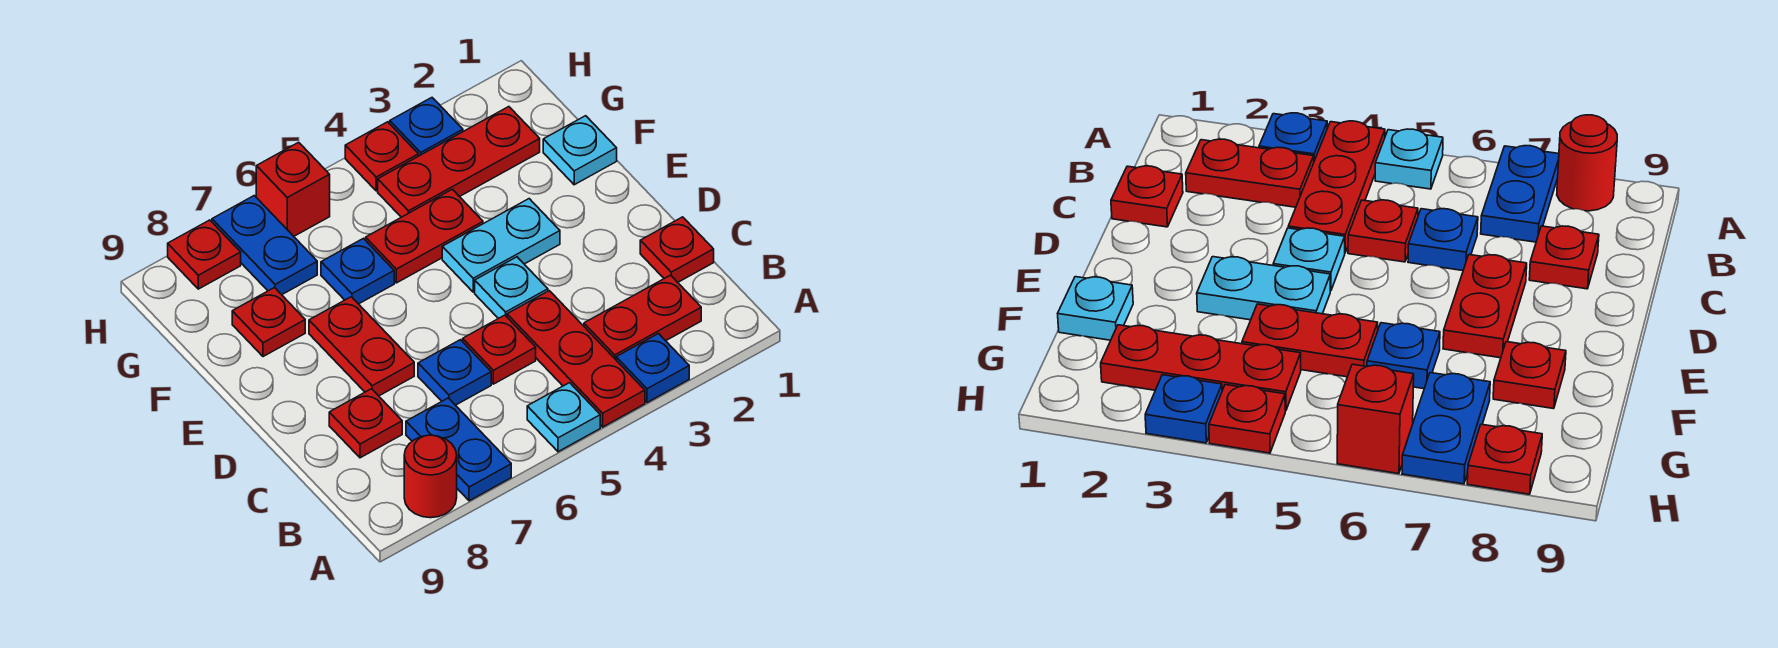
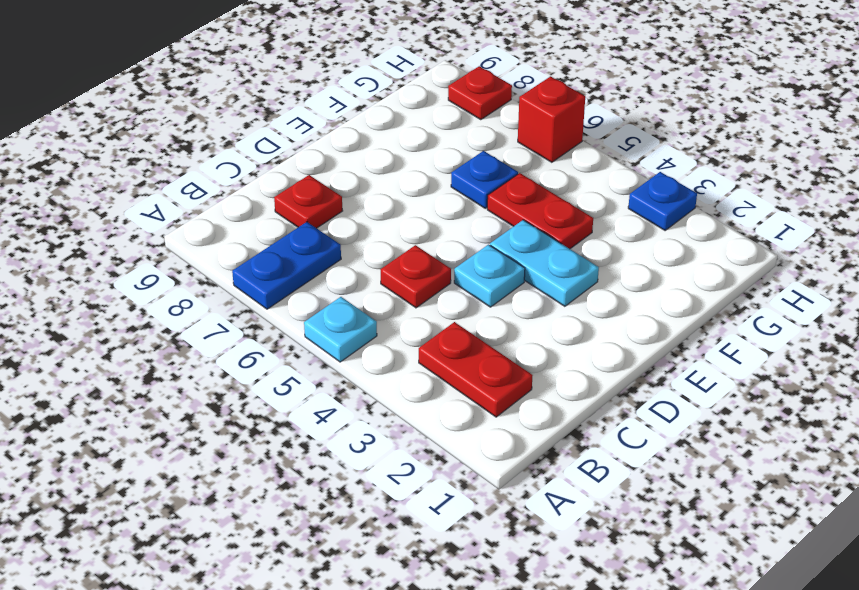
none -> blue 1x1 plate [616,334,689,403]
none -> red 1x3 plate [507,291,645,427]
none -> red 1x1 round brick [404,435,457,518]

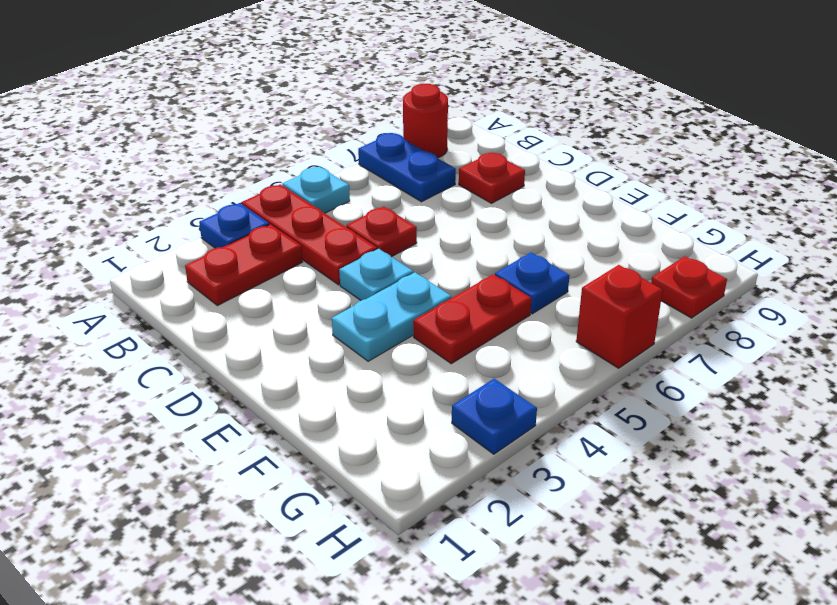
none -> red 1x1 plate [640,217,714,282]
none -> blue 1x1 plate [418,340,491,405]
none -> red 1x2 plate [309,297,414,396]

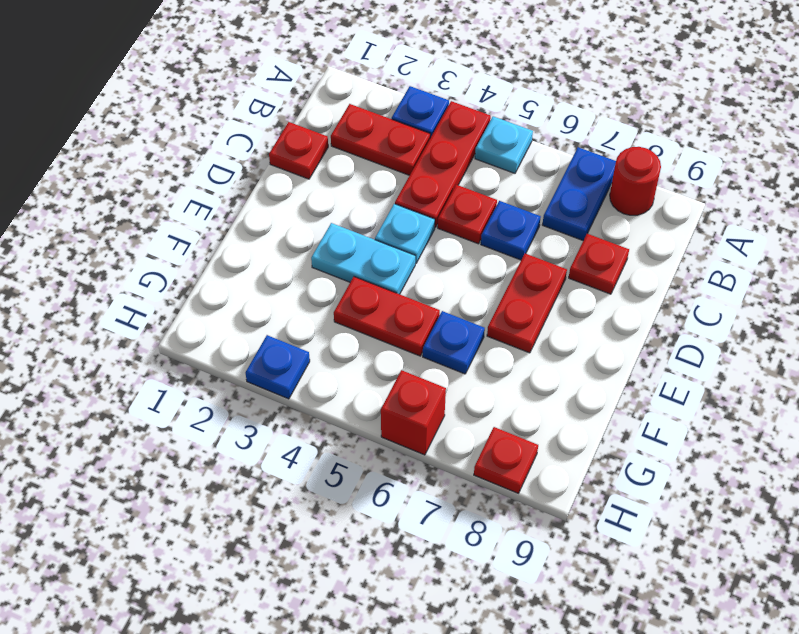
none -> cyan 1x1 plate [543,116,617,185]
none -> red 1x1 plate [232,288,305,357]
none -> red 1x3 plate [378,107,540,217]

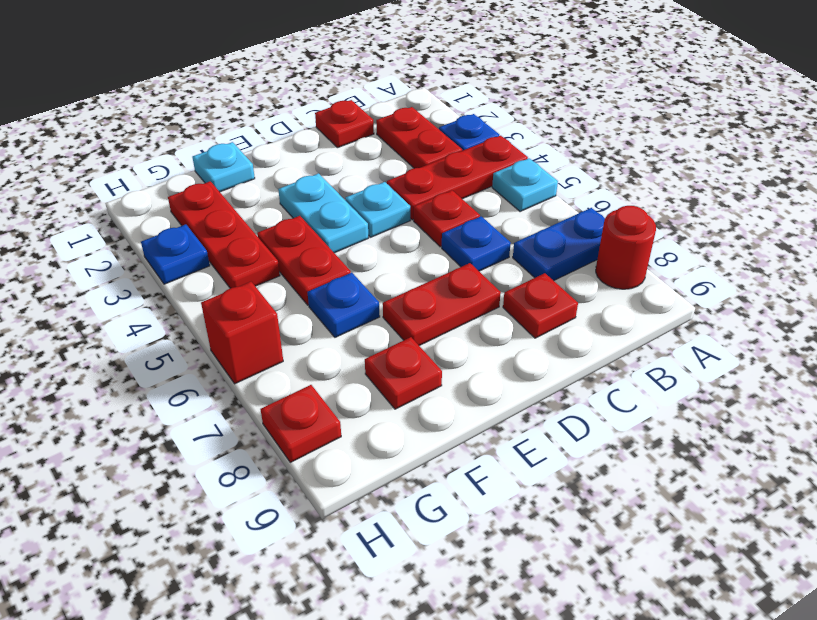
none -> blue 1x2 plate [212,196,317,295]
none -> red 1x1 plate [345,122,418,191]

